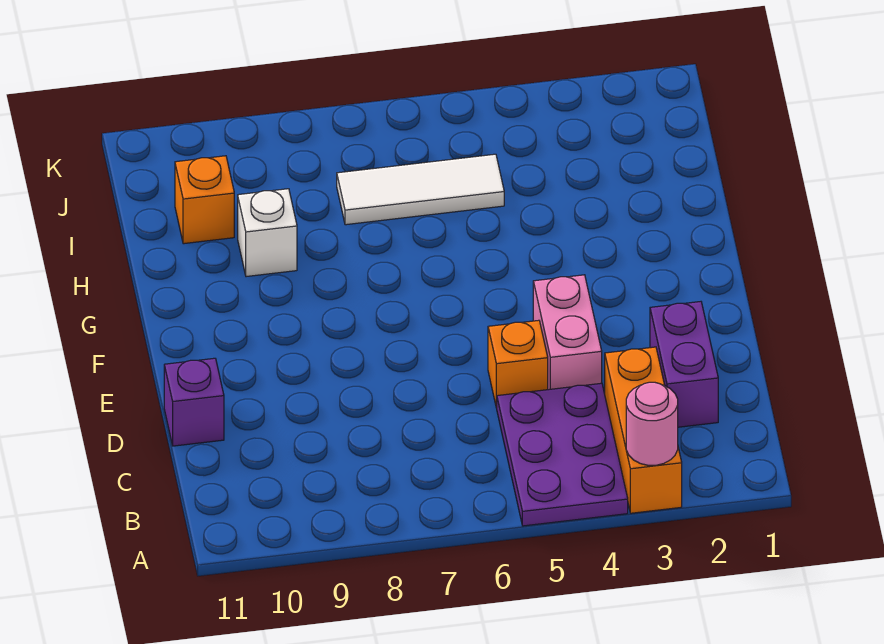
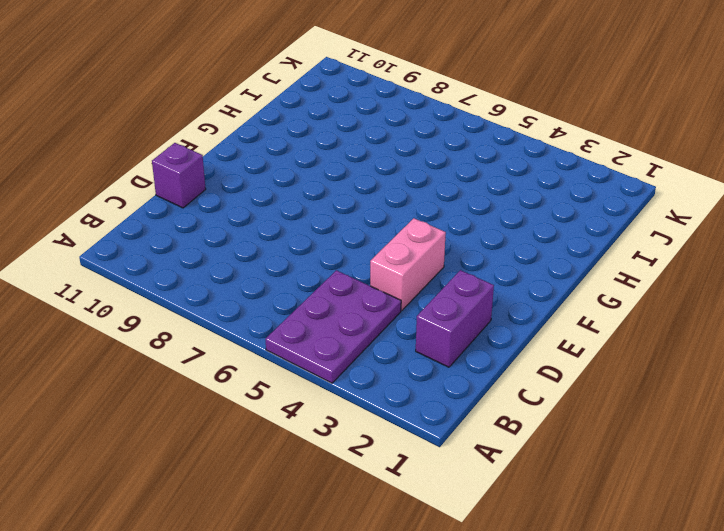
none -> orange 1x3 brick [605,347,682,513]
none -> orange 1x1 brick [488,320,548,408]

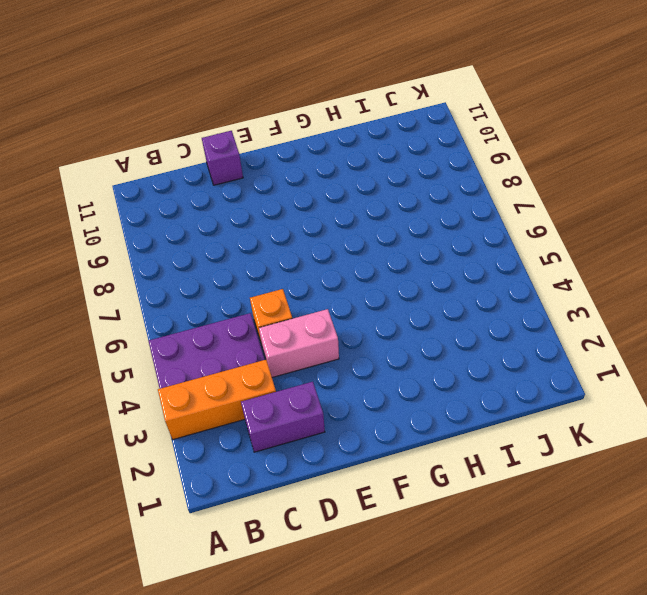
none -> white 1x1 brick [238,189,297,277]
none -> white 1x3 tile [337,154,504,225]

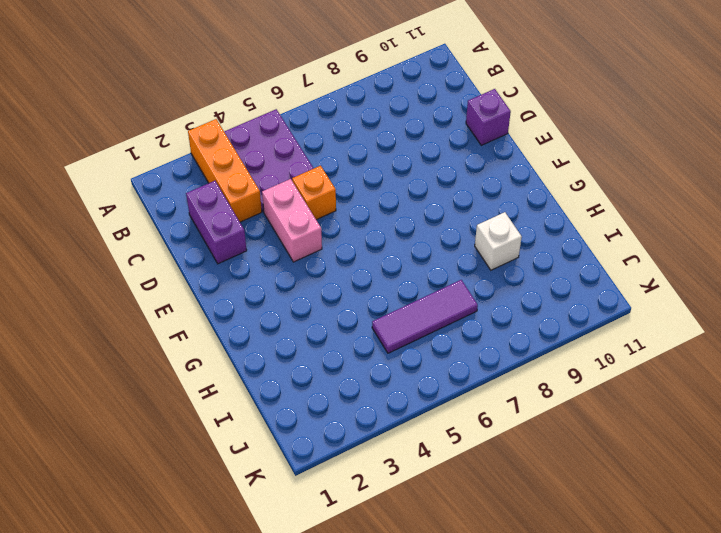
purple 1x3 tile [372,280,478,353] -> white 1x3 tile [337,154,504,225]
none -> orange 1x1 brick [175,156,234,244]
none -> pink 1x1 round brick [626,382,678,465]

